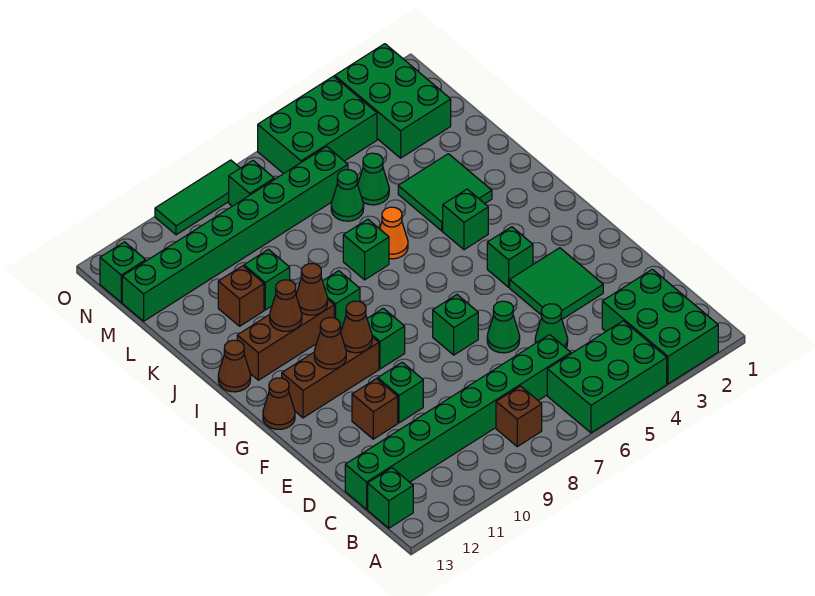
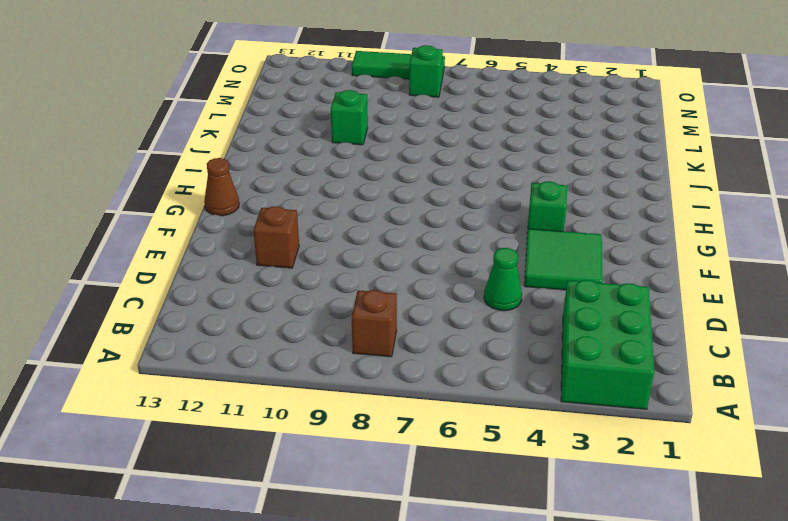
none -> green 2x3 brick [547,321,667,433]
none -> green 1x1 brick [368,468,413,528]
none -> green 1x8 brick [345,335,571,509]
none -> green 1x1 cone [487,301,520,353]

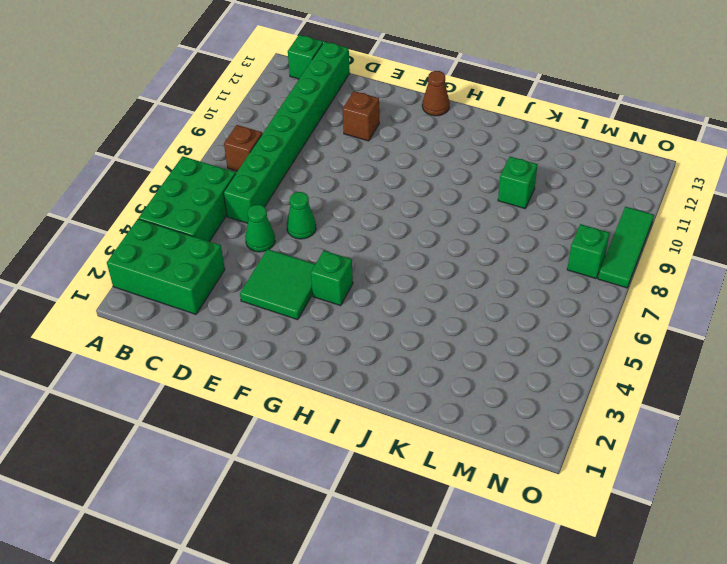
none -> green 1x1 brick [378,362,423,423]
none -> green 1x1 brick [433,295,478,355]
none -> green 1x1 brick [367,308,405,369]
none -> brown 1x3 brick [282,337,379,418]

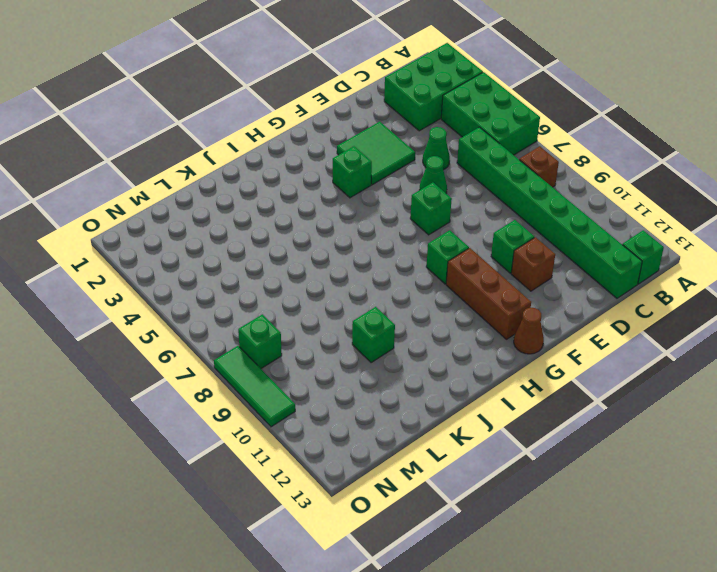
none -> green 1x1 brick [443,189,488,250]
none -> green 1x1 brick [323,271,360,328]
none -> brown 1x3 brick [237,300,334,380]
none -> brown 1x1 cone [218,340,251,392]

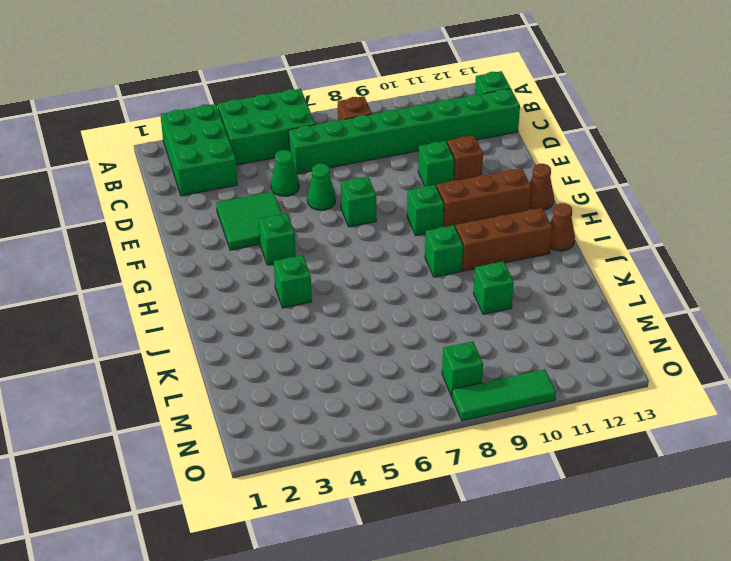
none -> green 2x2 tile [398,154,492,231]
none -> orange 1x1 cone [380,207,408,259]
none -> green 1x1 brick [343,219,389,280]
none -> brown 1x1 brick [218,266,264,326]

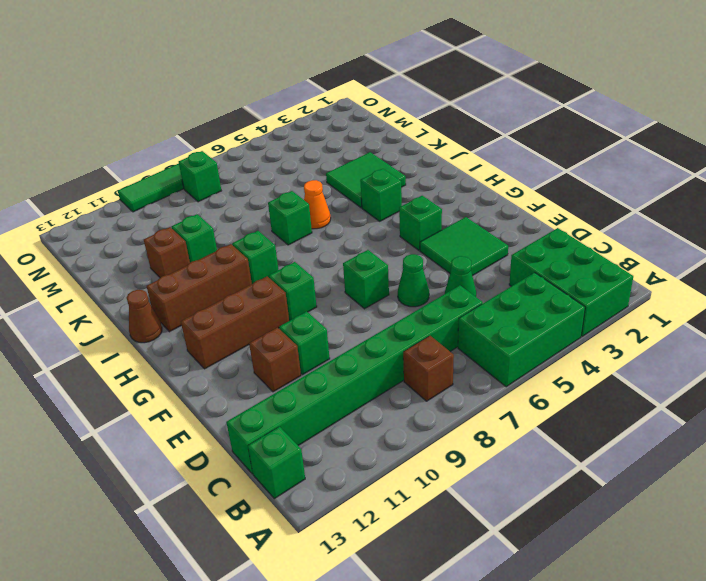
none -> brown 1x1 cone [263,378,295,429]
none -> green 1x1 cone [358,153,389,205]
none -> green 1x1 cone [331,170,364,221]
none -> green 2x3 brick [335,44,451,158]

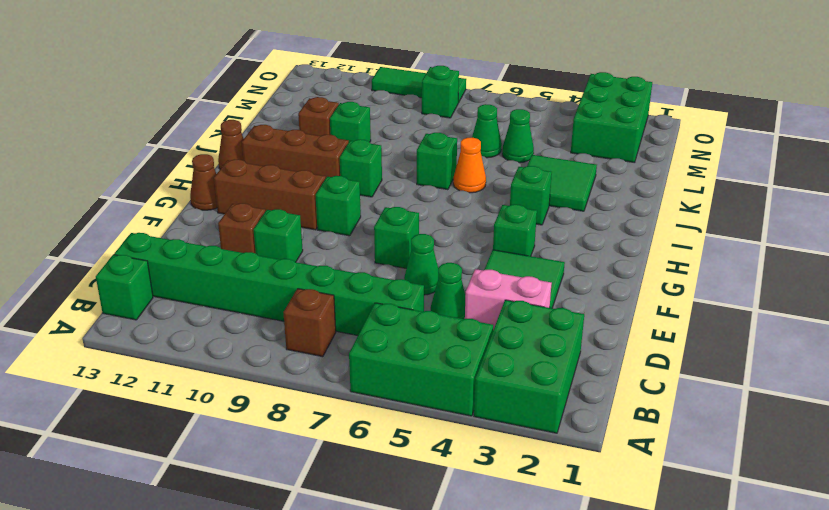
pink 1x2 brick [465,269,552,330] -> none
none -> green 1x8 brick [122,147,348,321]
none -> green 2x3 brick [258,76,377,174]
none -> green 1x1 brick [100,242,146,302]
none -> brown 1x1 cone [341,301,372,353]

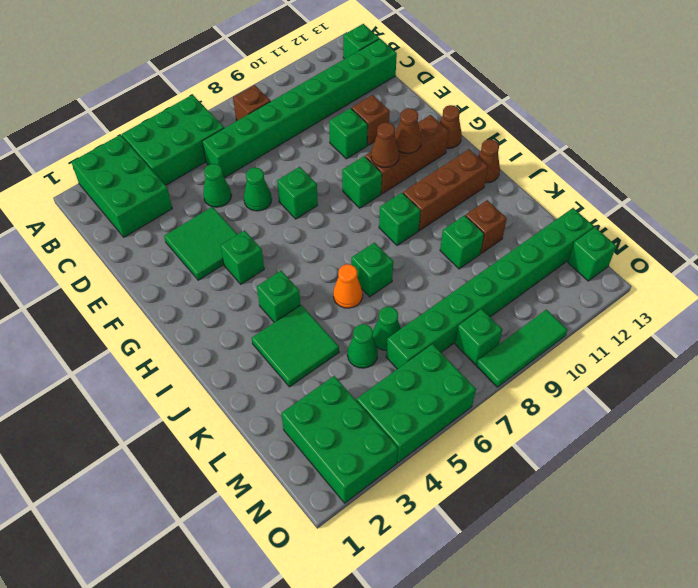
none -> brown 1x1 cone [296,264,328,315]
none -> brown 1x1 cone [270,280,302,331]

